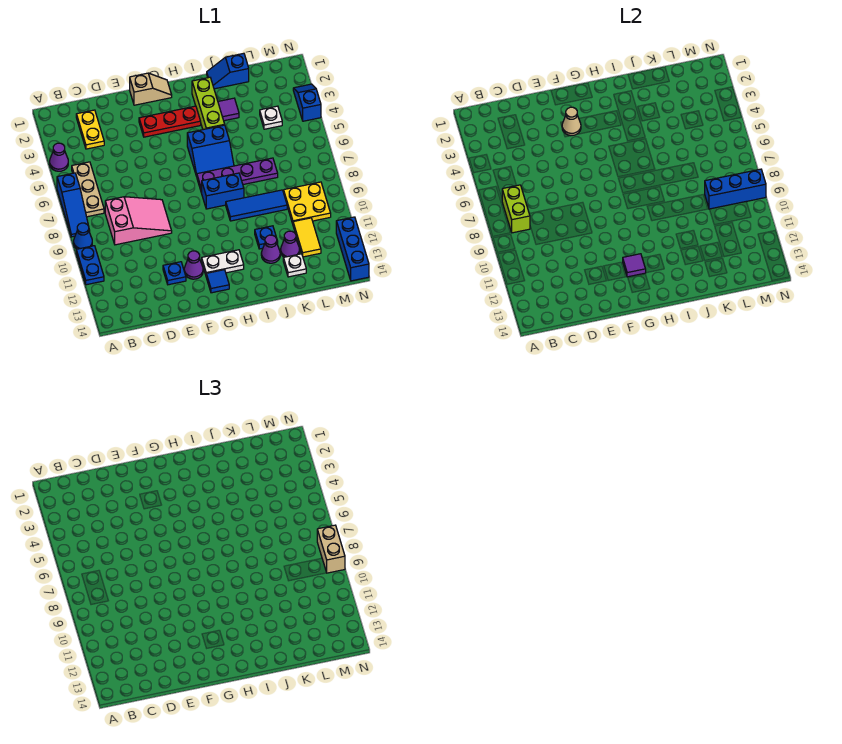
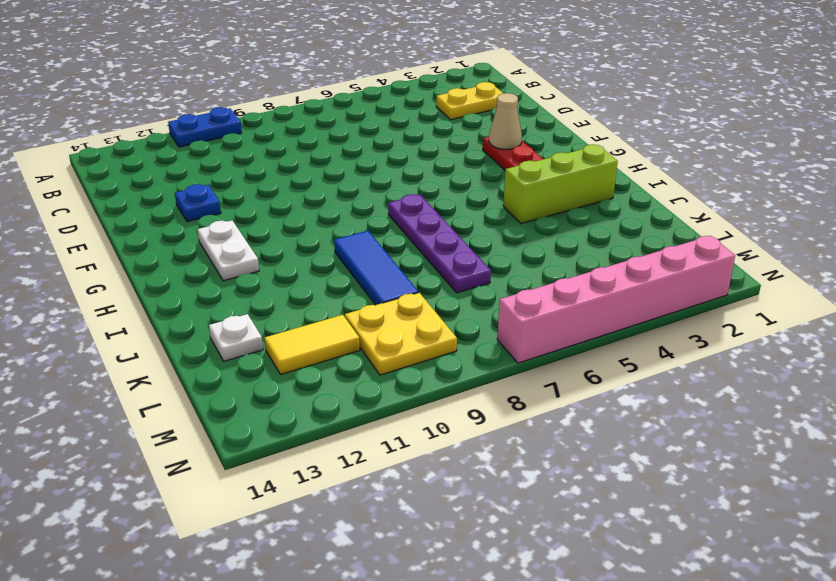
pink 1x6 brick [497,236,735,363] -> blue 1x2 slope [293,84,321,121]
none -> purple 1x1 cone [50,143,68,171]
none -> blue 1x3 slope [57,173,90,237]
none -> blue 1x1 cone [74,223,92,249]
none -> tan 1x3 plate [72,162,104,217]

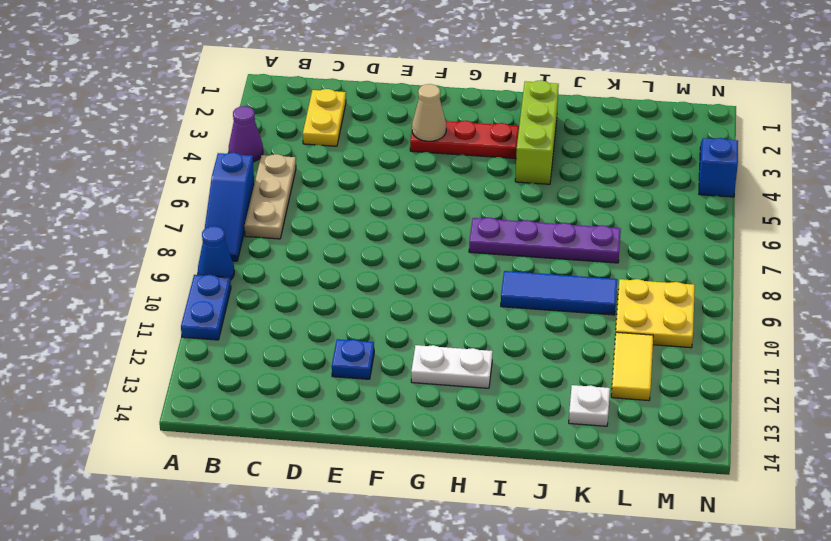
none -> pink 2x3 slope [105,197,172,245]
none -> tan 1x2 slope [130,73,172,105]
none -> purple 1x1 cone [184,251,203,279]
none -> blue 1x1 tile [206,270,229,293]

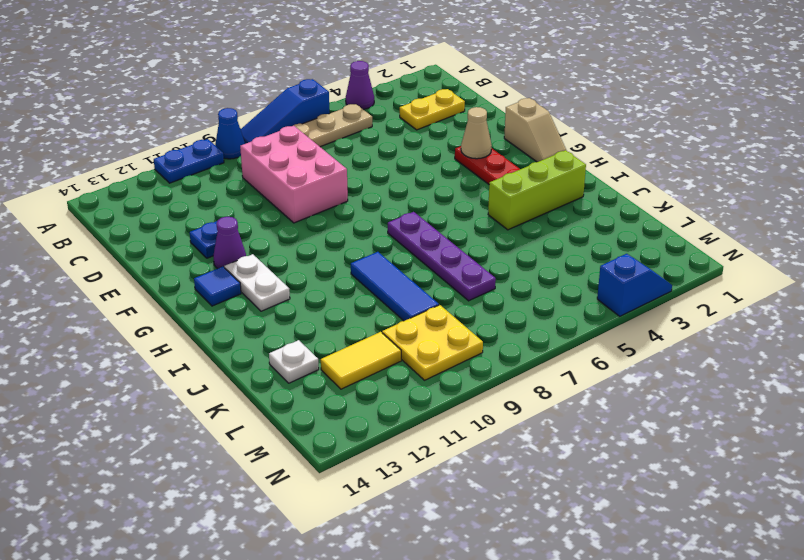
pink 2x3 brick [240,126,348,223] -> pink 2x3 slope [105,197,172,245]
none -> blue 2x2 slope [187,125,234,176]
none -> blue 1x2 brick [202,173,244,209]
none -> blue 1x2 slope [207,53,249,89]
none -> purple 1x1 tile [218,98,239,121]

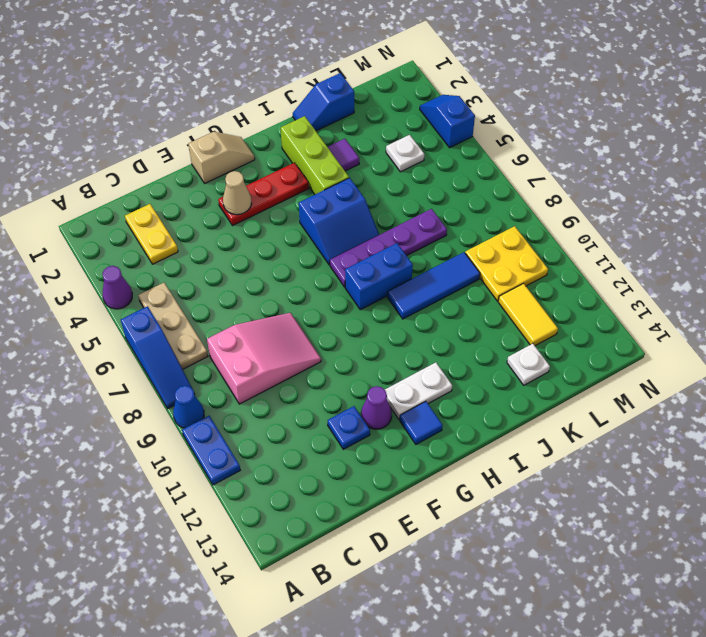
none -> blue 1x1 plate [255,226,278,249]
none -> purple 1x1 cone [261,235,280,263]
none -> purple 1x1 cone [281,231,300,257]
none -> blue 1x3 brick [336,217,369,281]

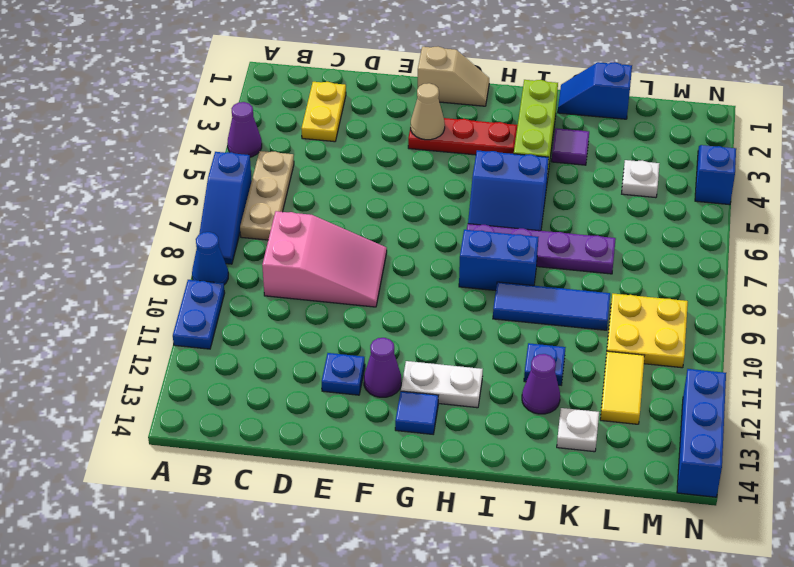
none -> purple 1x1 cone [281,231,300,257]
none -> lime 1x2 brick [502,185,530,233]
none -> purple 1x1 tile [623,254,646,277]
none -> blue 1x3 brick [705,169,766,209]

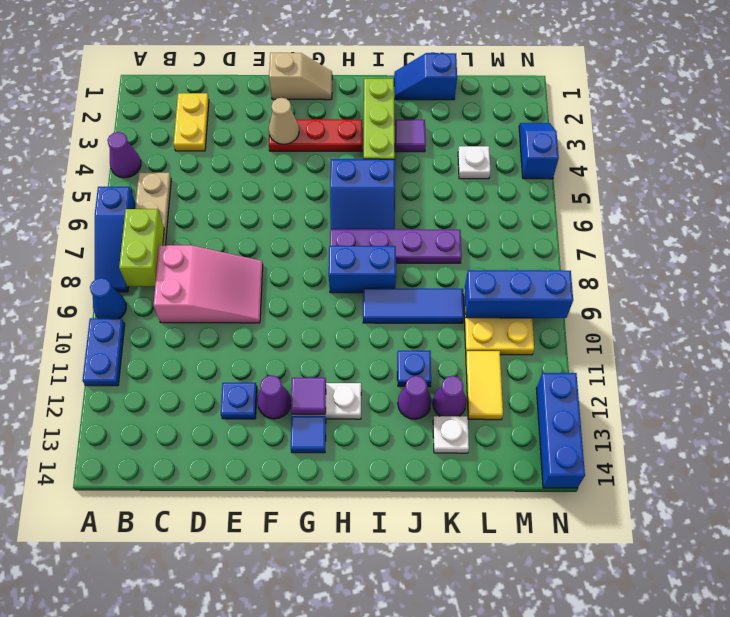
none -> tan 1x2 brick [317,525,345,573]

